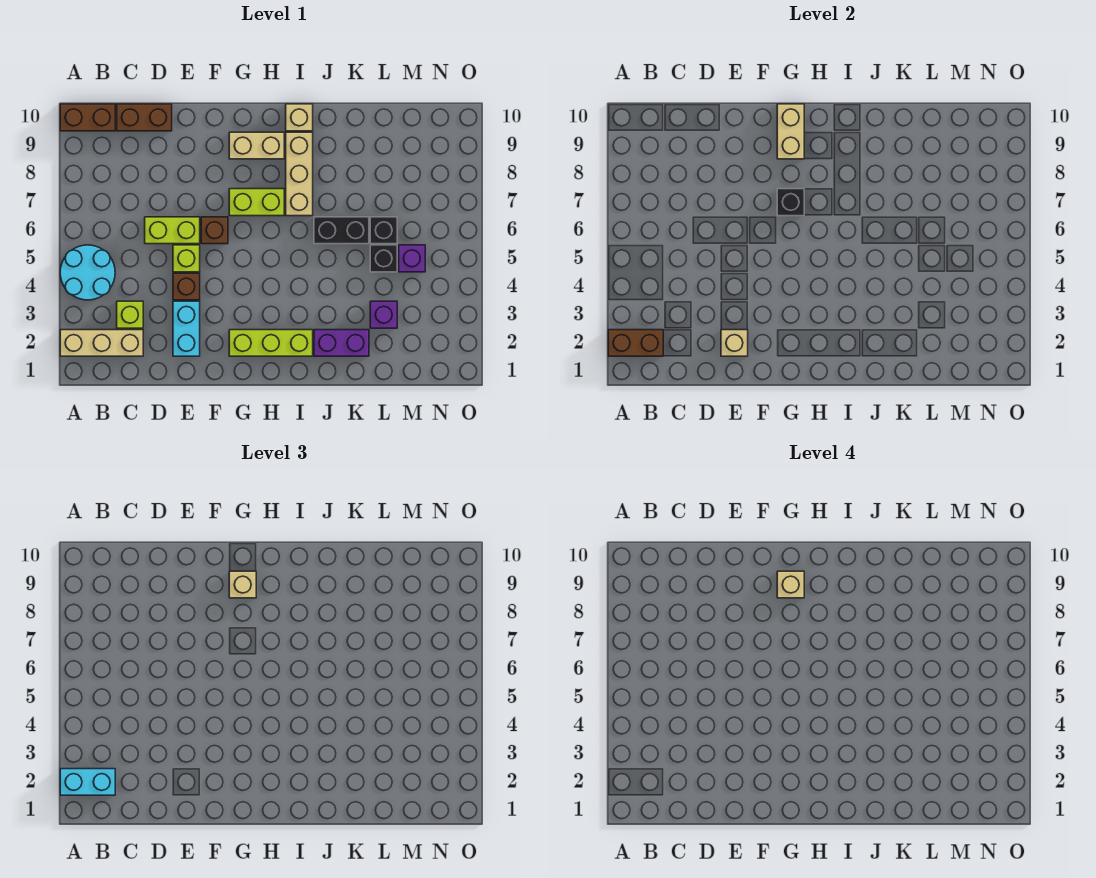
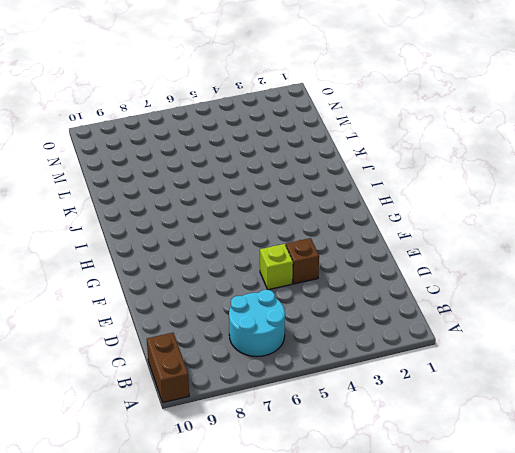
cyan 2x2 round brick [229,289,285,357] -> cyan 2x2 round brick moved to [60,245,115,300]
none -> tan 1x3 brick [60,330,143,356]
none -> lime 1x1 brick [117,301,143,328]
none -> brown 1x2 brick [117,104,172,131]

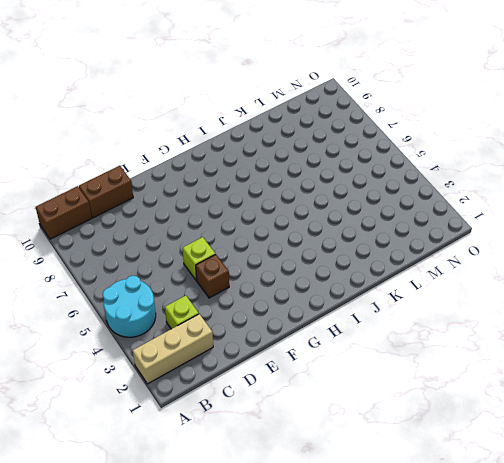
none -> lime 1x2 brick [145,217,200,244]
none -> cyan 1x2 brick [173,301,200,356]
none -> brown 1x1 brick [201,217,228,244]

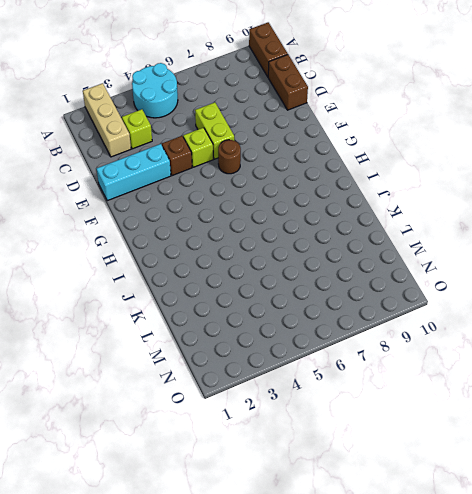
cyan 1x3 brick [96,144,171,201] -> cyan 1x2 brick [173,301,200,356]
brown 1x1 round brick [218,140,241,174] -> brown 1x1 brick [201,217,228,244]
none -> lime 1x3 brick [229,330,313,356]
none -> lime 1x2 brick [229,189,284,216]
none -> tan 1x2 brick [229,132,284,159]

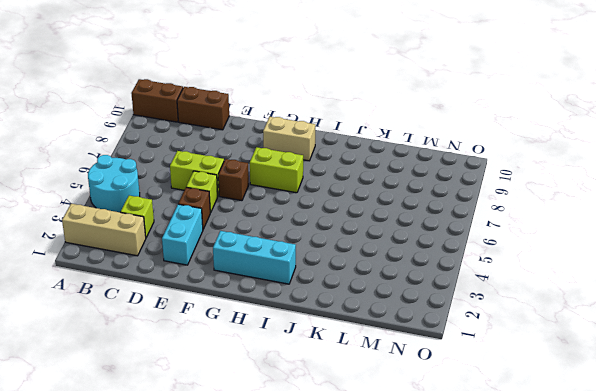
cyan 1x3 brick [213,231,296,284] -> lime 1x3 brick [229,330,313,356]
none -> tan 1x3 brick [286,132,313,216]
none -> tan 1x1 brick [286,104,313,131]
none -> purple 1x2 brick [314,330,369,356]

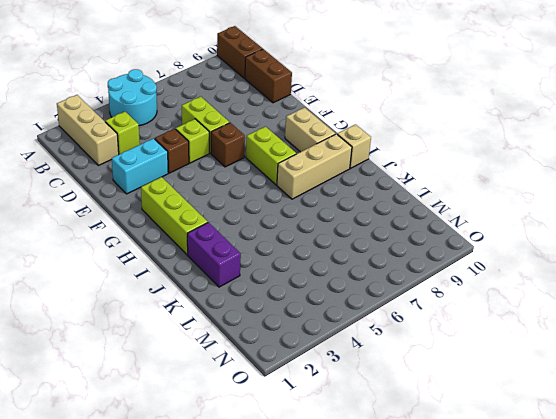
none -> black 1x2 brick [314,217,369,244]
none -> purple 1x1 brick [370,301,397,328]
none -> black 1x1 brick [370,245,397,272]

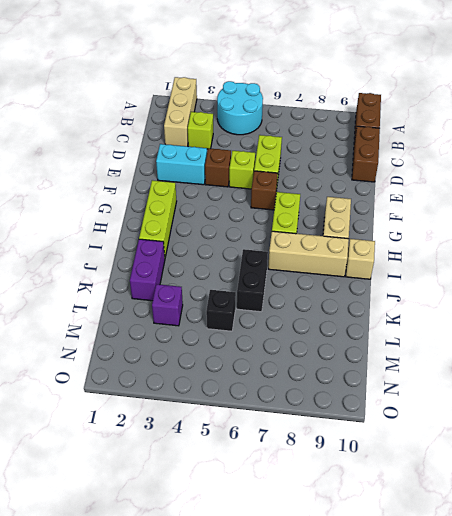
none -> black 1x1 brick [370,217,397,244]
none -> purple 1x1 brick [399,245,425,272]
none -> brown 1x2 brick [608,330,663,356]

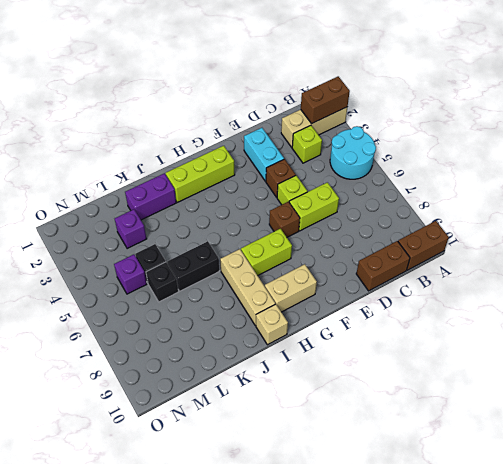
none -> tan 1x1 brick [721,330,748,356]
none -> black 1x1 brick [777,189,804,216]
none -> tan 1x2 brick [777,104,804,159]

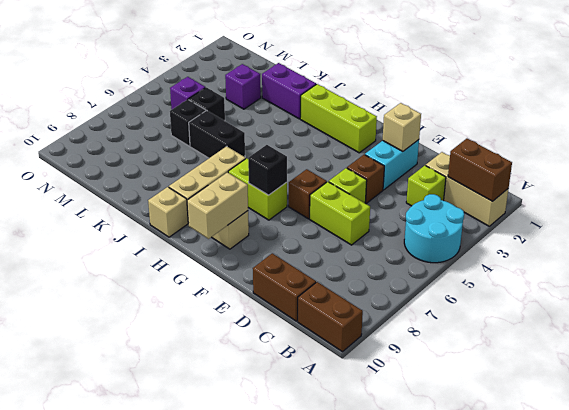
none -> cyan 1x2 brick [60,769,115,795]
none -> tan 1x1 brick [229,571,256,598]
none -> tan 1x1 brick [777,571,804,598]

